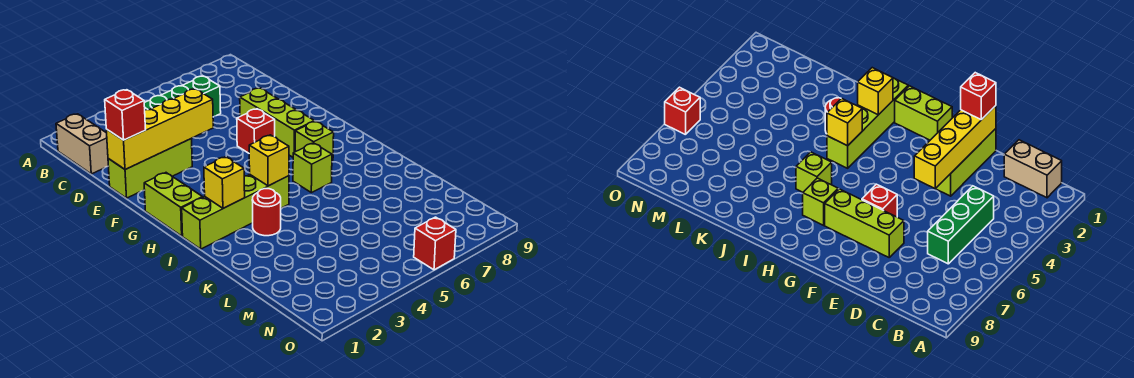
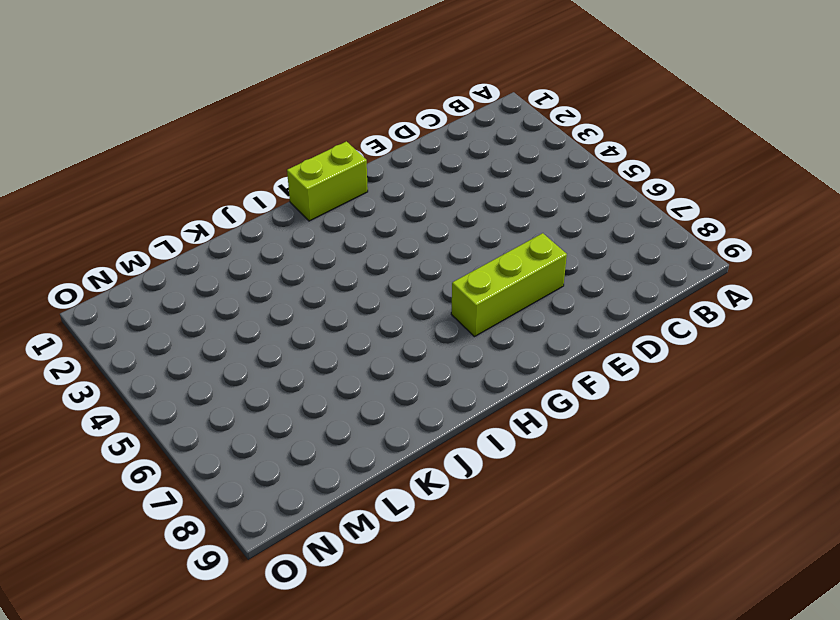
none -> tan 1x2 brick [56,114,108,174]
none -> green 1x3 brick [144,76,221,117]
none -> lime 1x3 brick [108,139,192,198]

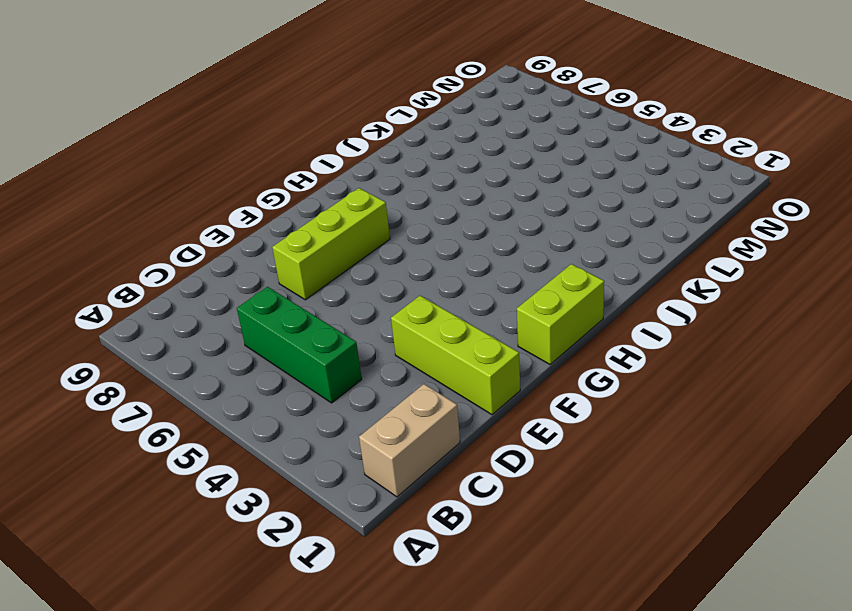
none -> red 1x1 brick [237,109,275,153]
none -> lime 1x1 brick [295,121,334,160]
none -> lime 1x4 brick [182,175,289,249]

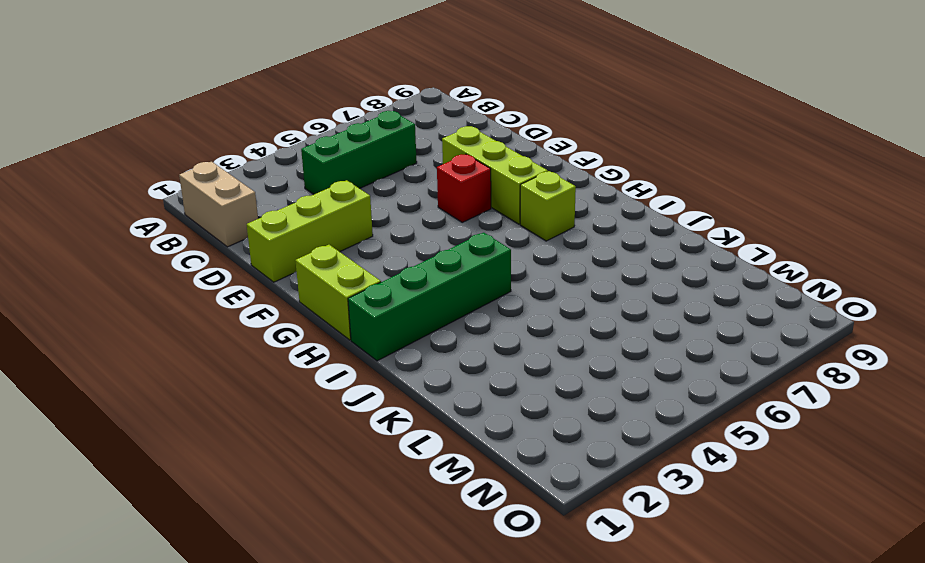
green 1x4 brick [348,233,511,361] -> lime 1x4 brick [182,175,289,249]
none -> lime 1x1 brick [293,143,332,193]
none -> red 1x1 round brick [252,189,281,236]
none -> red 1x1 brick [414,217,456,270]

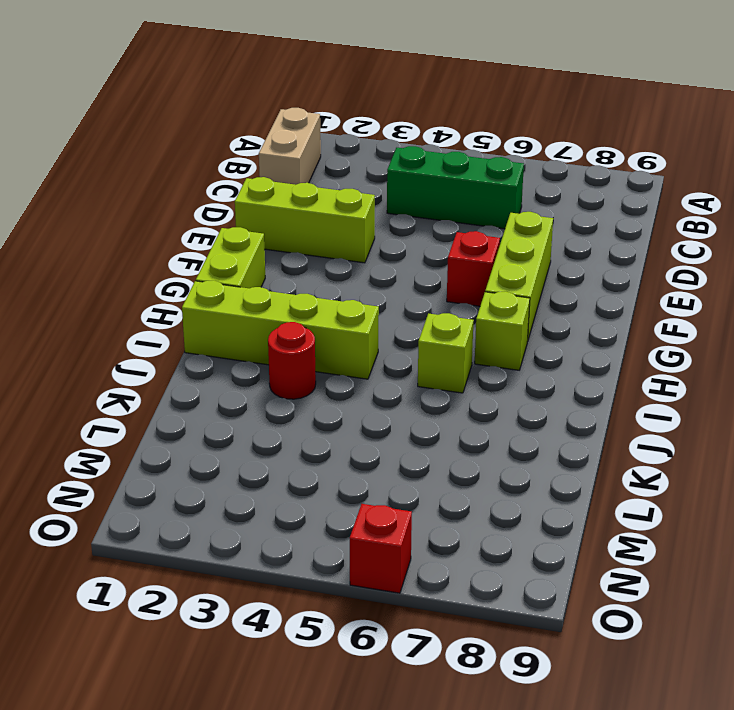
none -> yellow 1x4 brick [106,89,213,170]
none -> yellow 1x1 brick [204,157,245,208]
none -> yellow 1x1 brick [249,135,289,186]

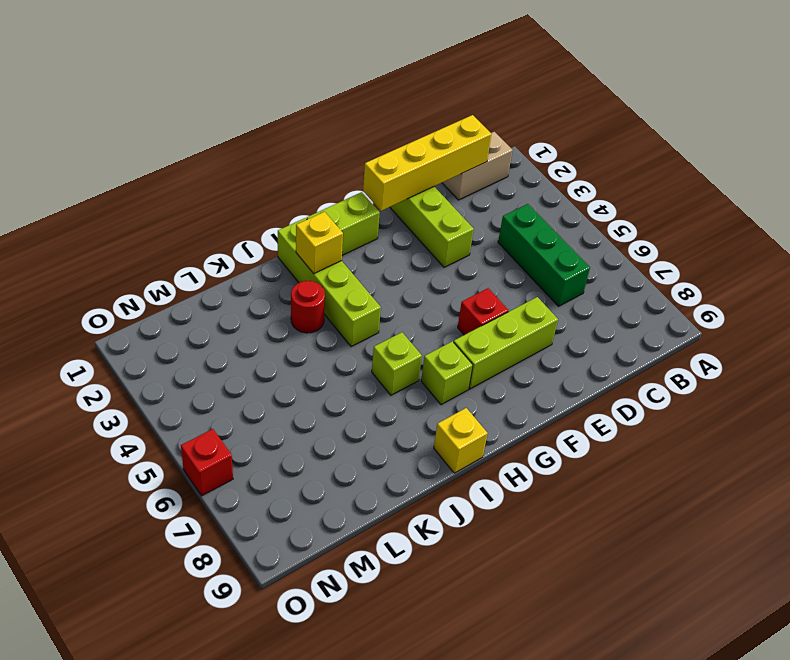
yellow 1x4 brick [363,115,491,211] -> yellow 1x4 brick turned to [106,89,213,170]
yellow 1x1 brick [434,408,488,473] -> yellow 1x1 brick moved to [249,135,289,186]
none -> red 1x1 brick [105,90,146,140]

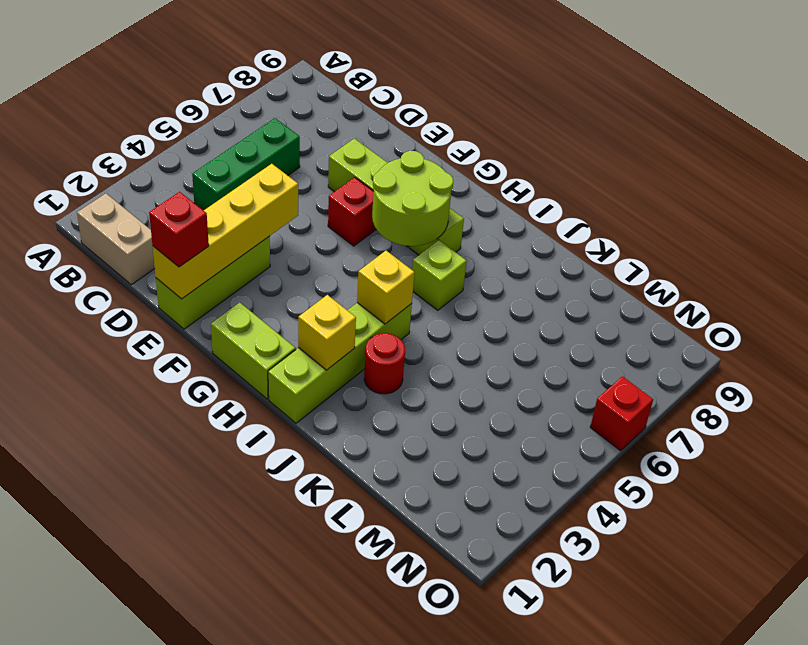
lime 2x2 round brick [372,151,453,246] -> none

